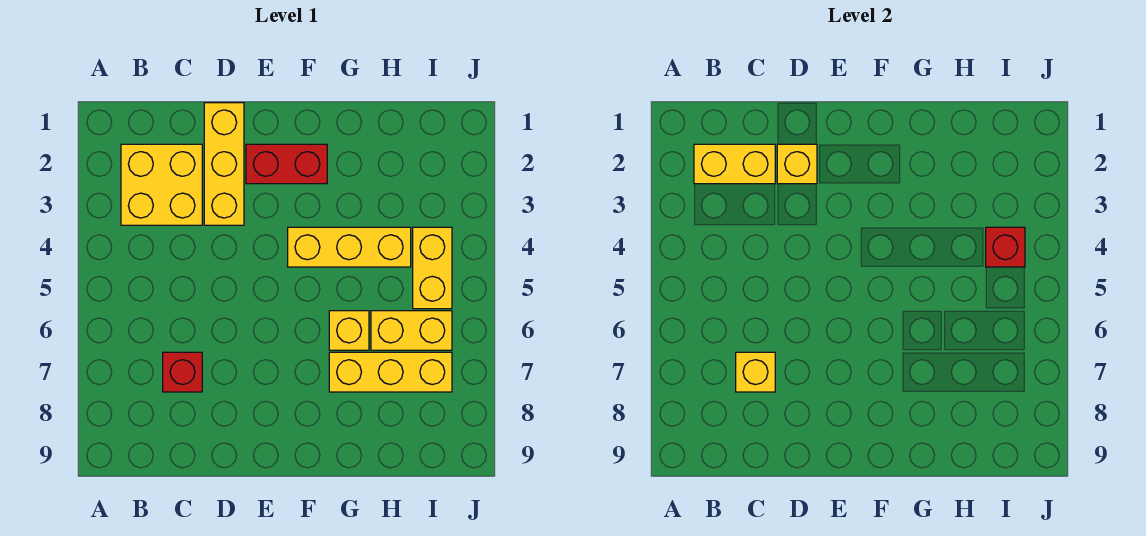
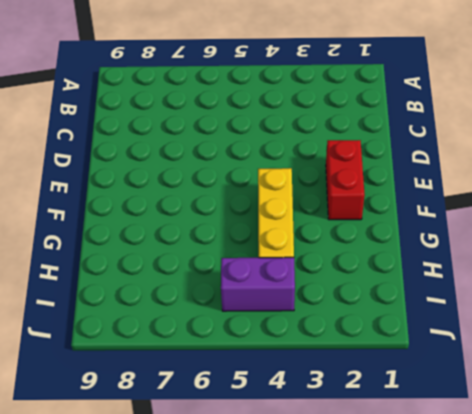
purple 1x2 brick [221,257,295,311] -> yellow 1x2 brick [413,227,452,309]
none -> yellow 2x2 brick [121,144,202,225]
none -> red 1x1 brick [163,352,202,392]
none -> yellow 1x3 brick [204,103,244,225]

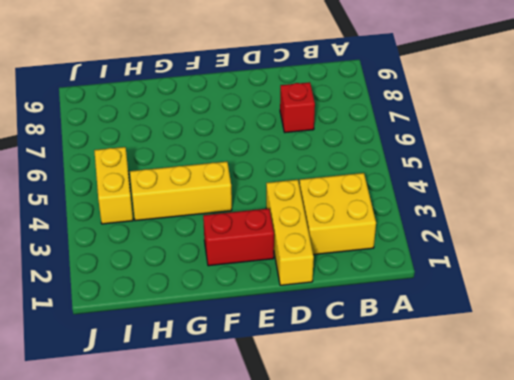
none -> yellow 1x1 brick [329,311,369,350]
none -> yellow 1x3 brick [329,352,452,392]
none -> yellow 1x2 brick [371,311,452,350]

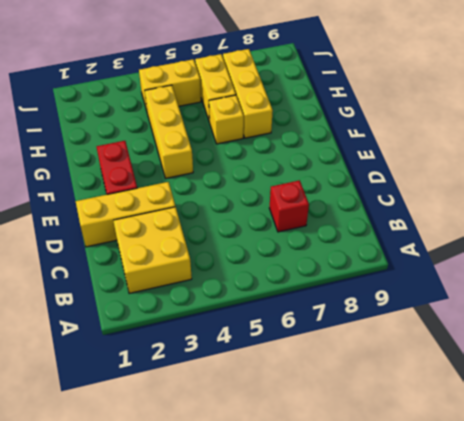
none -> yellow 1x2 brick [694,144,775,184]
none -> yellow 1x1 brick [736,352,775,392]
none -> yellow 1x1 brick [777,144,817,184]

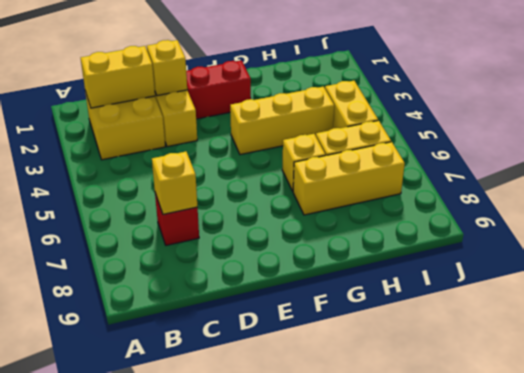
none -> red 1x1 brick [986,227,1025,267]

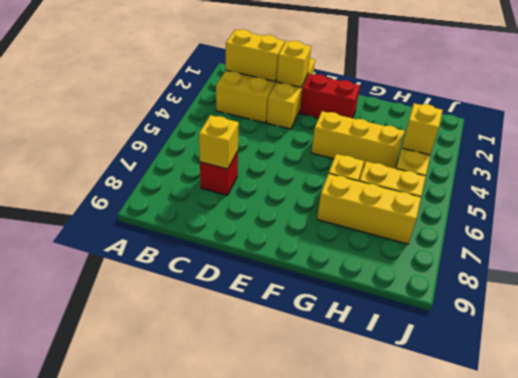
yellow 1x1 brick [402,103,443,155] -> red 1x1 brick [986,227,1025,267]

